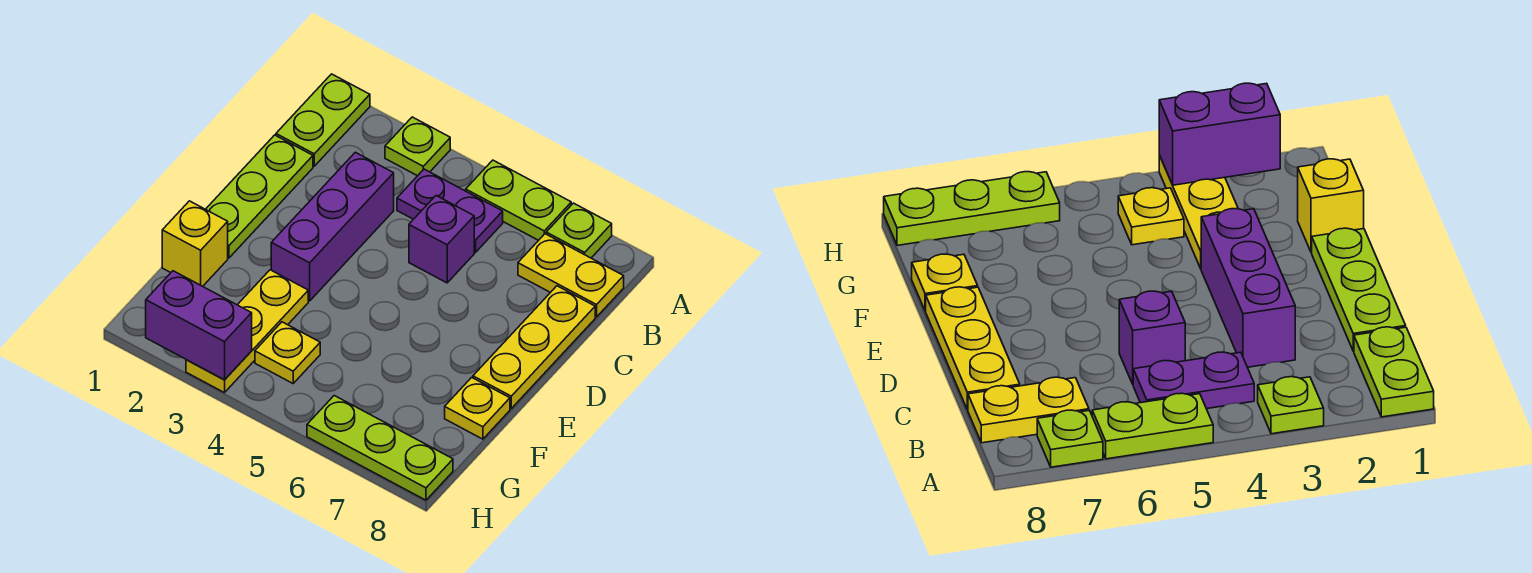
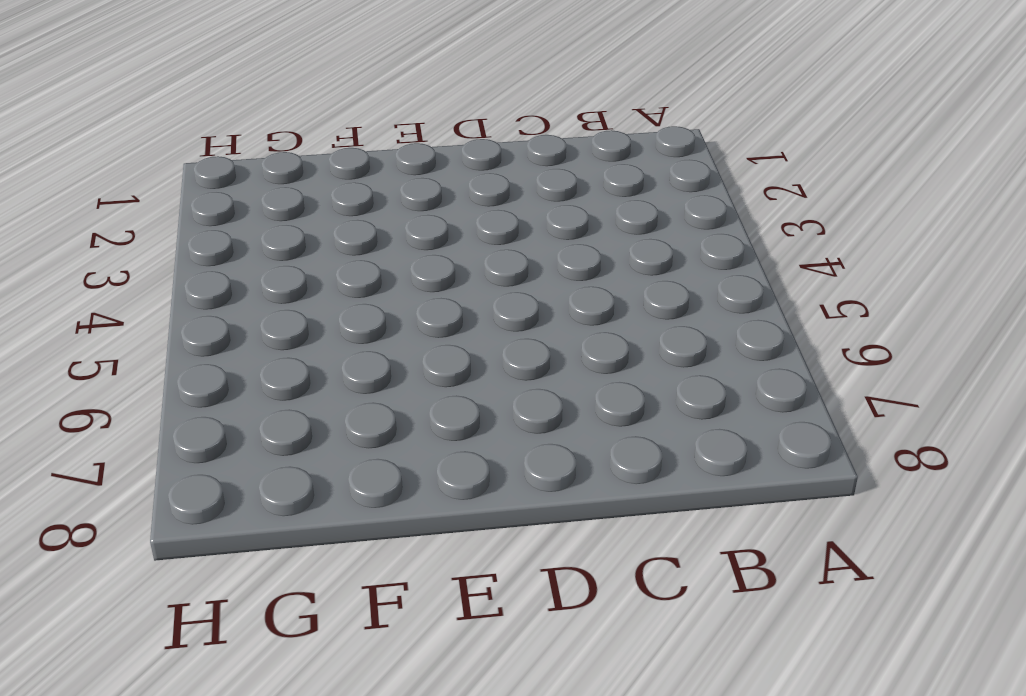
none -> lime 1x2 plate [276,74,370,166]
none -> lime 1x1 plate [385,117,450,176]
none -> lime 1x2 plate [466,160,571,240]

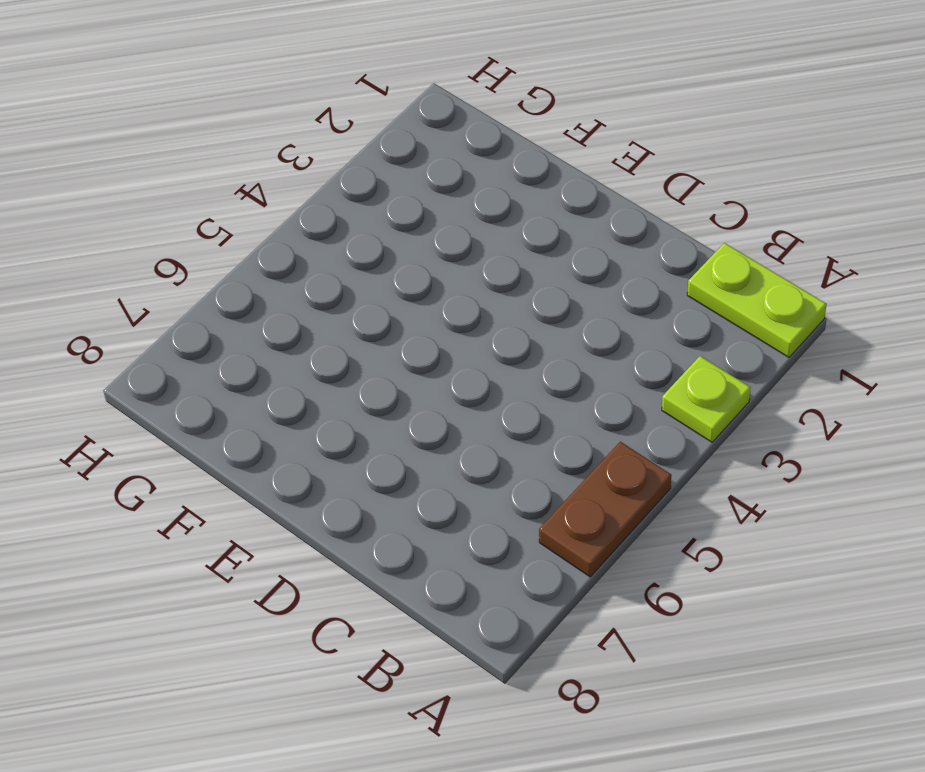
brown 1x2 plate [539,442,671,577] -> lime 1x2 plate [466,160,571,240]
none -> lime 1x1 plate [546,203,612,258]
none -> purple 1x2 plate [397,169,503,252]
none -> yellow 1x2 plate [518,234,624,317]

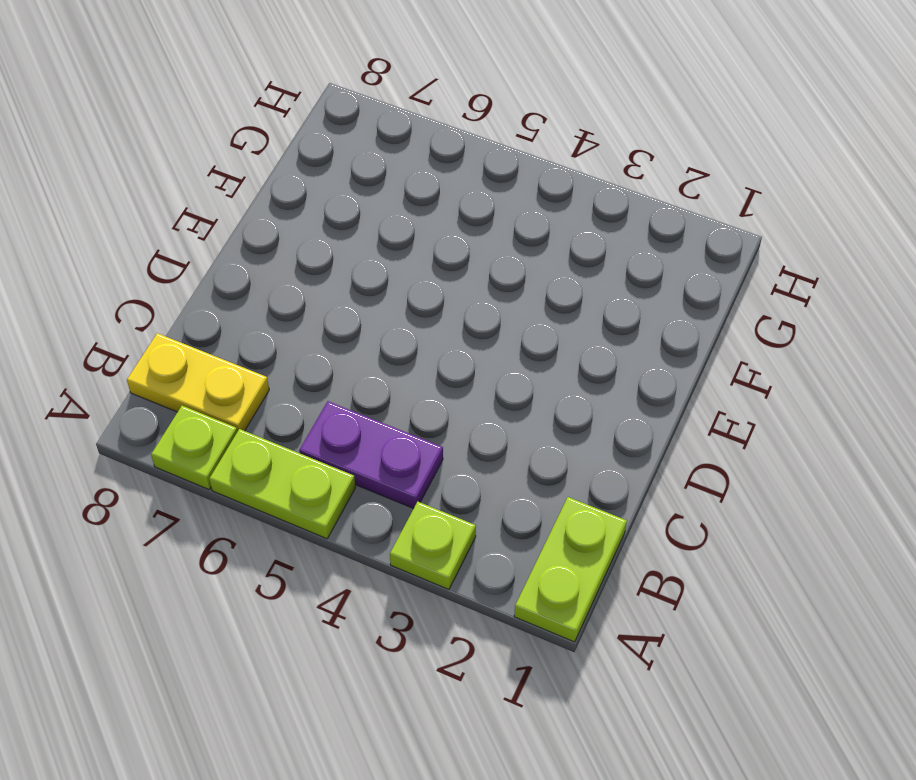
none -> lime 1x3 plate [206,135,313,258]
none -> purple 1x3 brick [271,152,394,301]
none -> purple 1x1 brick [409,196,474,283]

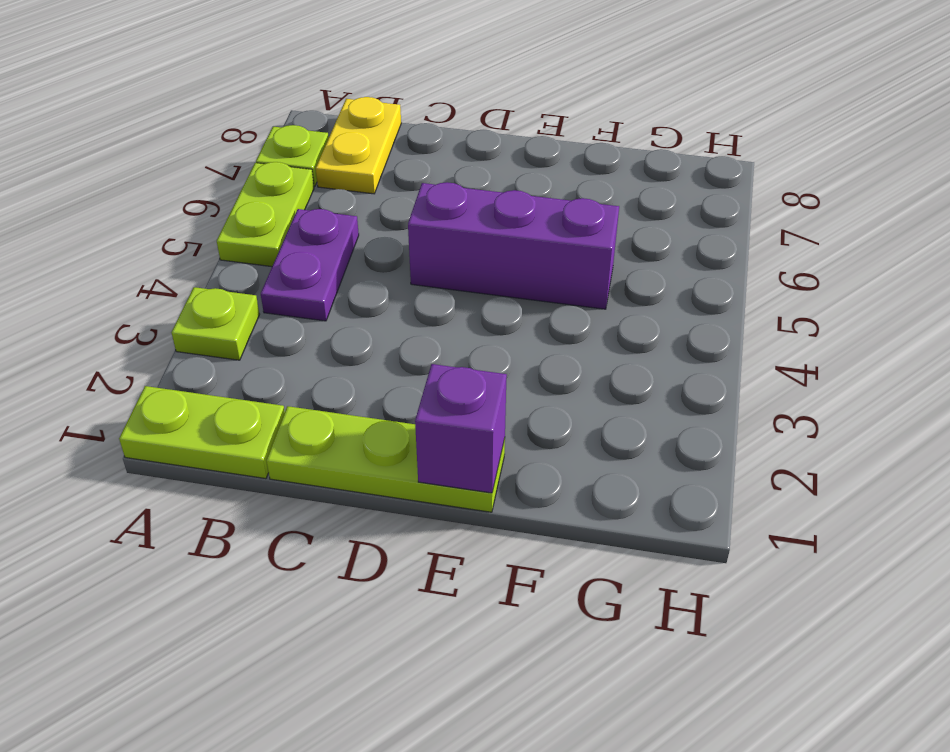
purple 1x3 brick [408,182,619,309] -> purple 1x3 brick moved to [271,152,394,301]
purple 1x1 brick [415,364,507,493] -> purple 1x1 brick moved to [409,196,474,283]
none -> yellow 1x3 plate [473,286,595,408]
none -> yellow 1x1 brick [162,201,228,286]
none -> yellow 1x3 plate [186,270,308,393]

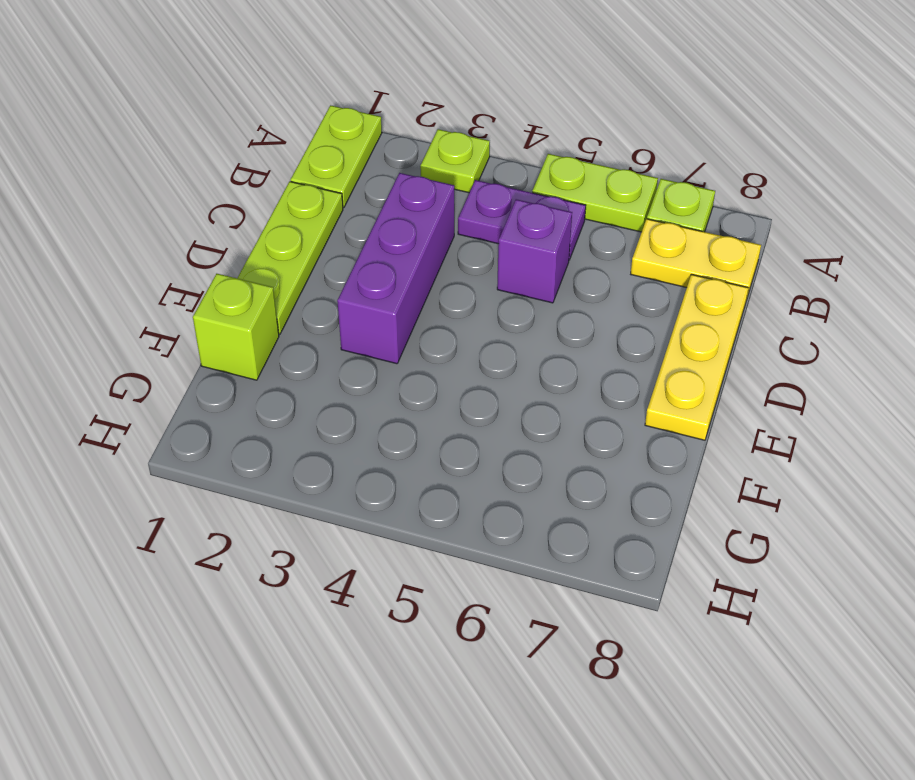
lime 1x1 brick [193,274,279,380] -> yellow 1x1 brick [162,201,228,286]
none -> yellow 1x3 plate [186,270,308,393]
none -> yellow 1x1 plate [445,377,510,439]
none -> yellow 1x1 plate [255,322,320,383]

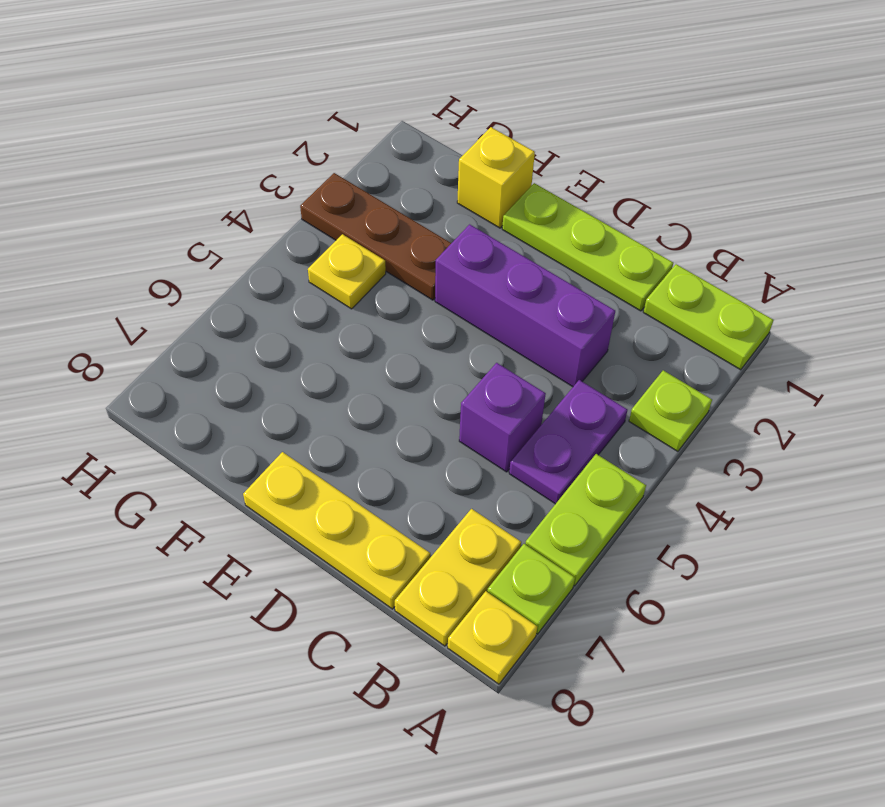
yellow 1x1 plate [448,591,537,684] -> yellow 1x1 plate moved to [445,377,510,439]
brown 1x3 plate [300,173,451,300] -> yellow 1x3 plate [186,270,308,393]
none -> lime 1x3 plate [307,396,453,500]
none -> purple 1x2 brick [146,271,252,380]

